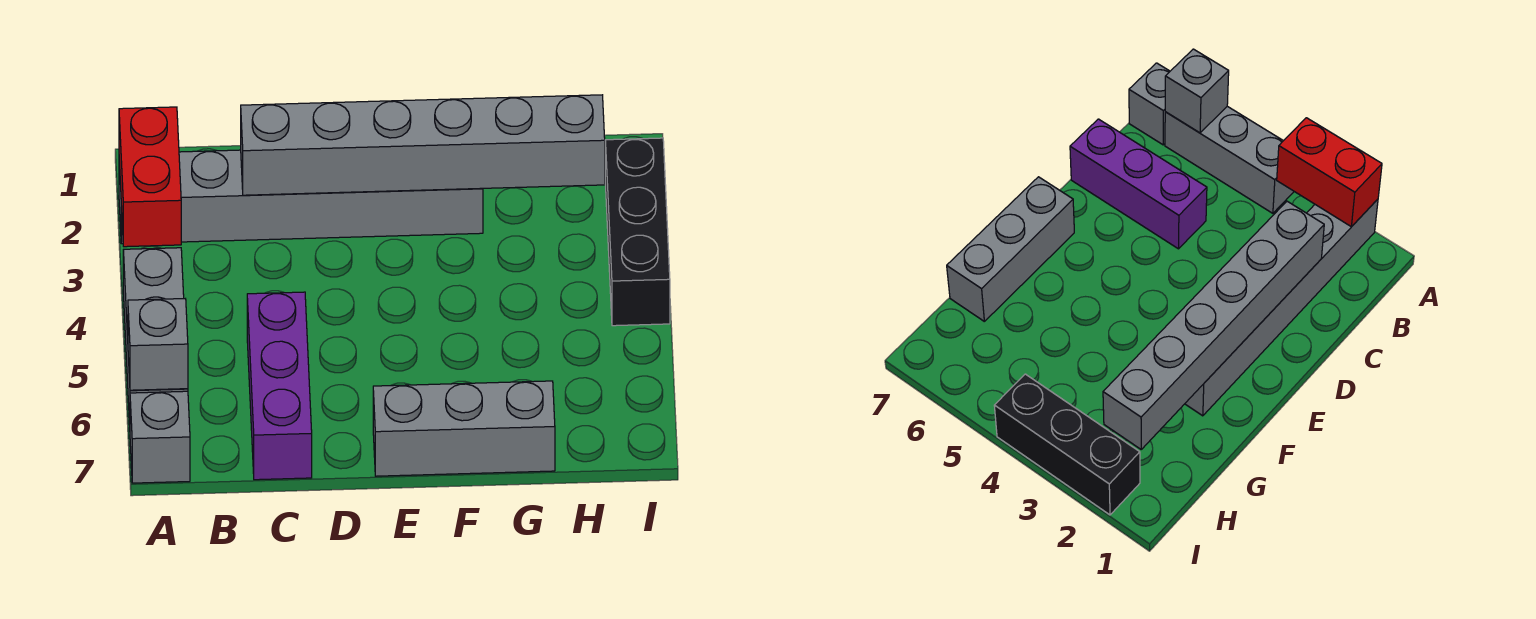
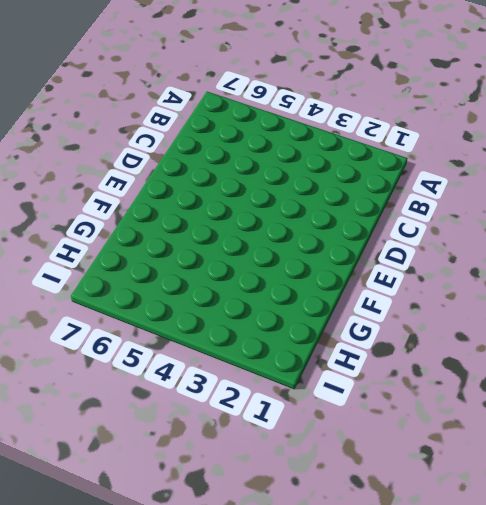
none -> grey 1x6 brick [119,150,483,244]
none -> grey 1x3 brick [123,248,188,425]

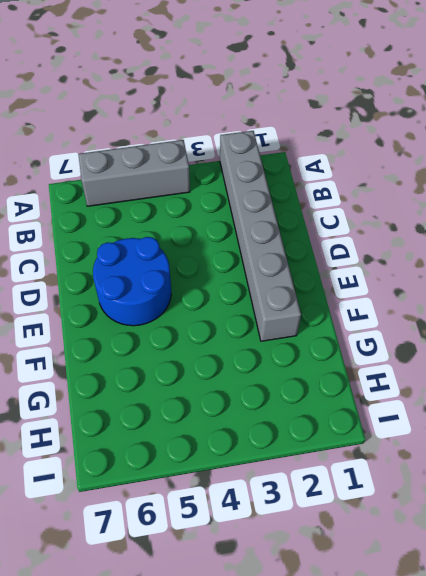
blue 2x2 round brick [93,237,171,326] -> none
none -> grey 1x1 brick [130,391,190,483]
none -> purple 1x3 brick [247,292,312,480]

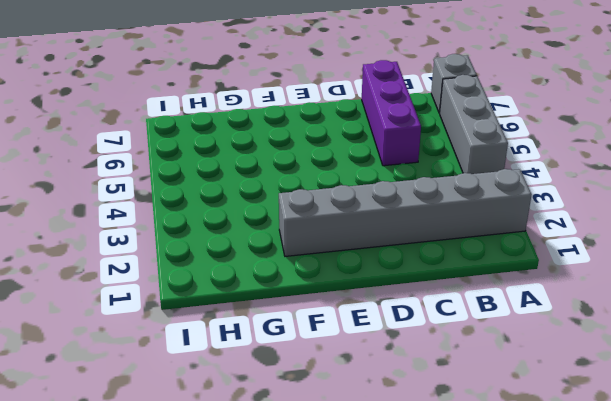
none -> grey 1x3 brick [373,381,555,476]
none -> black 1x3 brick [605,138,670,326]

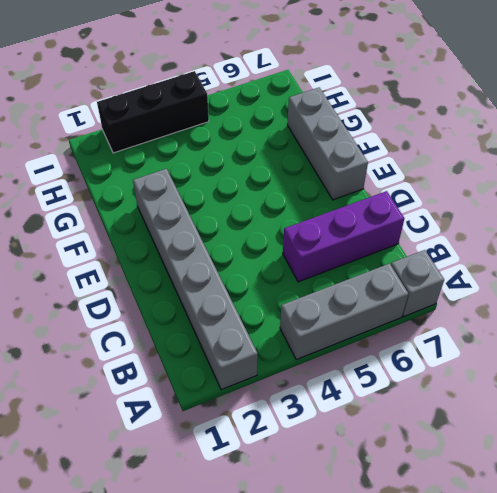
none -> red 1x2 brick [119,107,181,247]
none -> grey 1x1 brick [128,299,188,390]

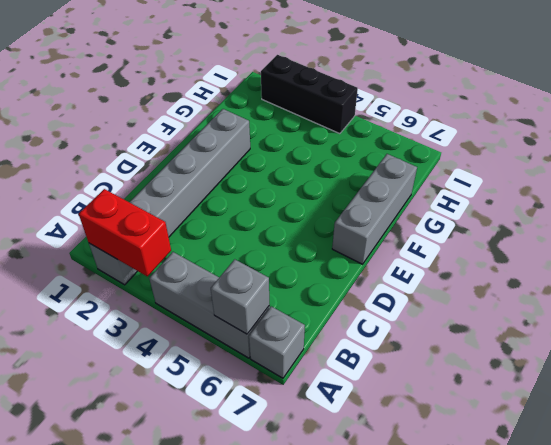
none -> purple 1x3 brick [247,292,312,480]
none -> grey 1x6 brick [241,95,605,195]

